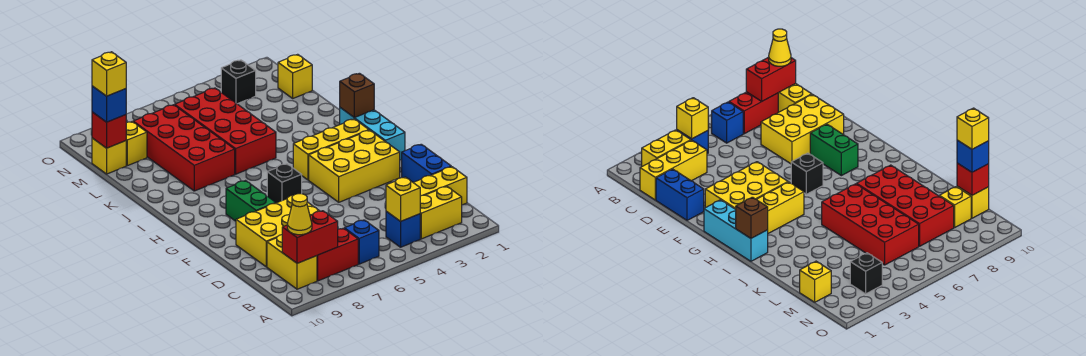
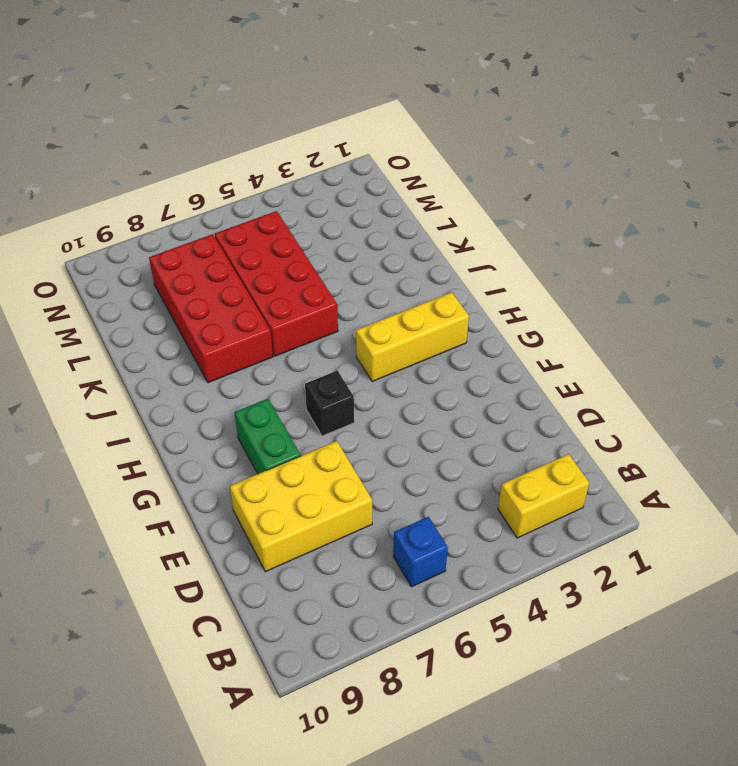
none -> blue 1x1 brick [386,211,420,247]
none -> red 1x2 brick [317,228,358,281]
none -> yellow 1x2 brick [267,235,317,289]

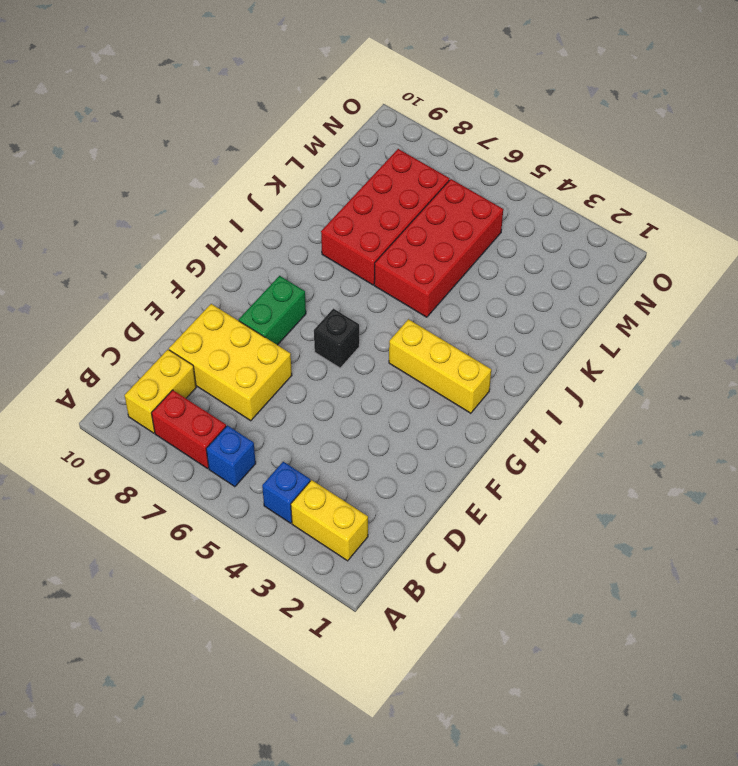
none -> yellow 1x3 brick [413,167,467,205]
none -> blue 1x2 brick [402,144,451,182]
none -> yellow 2x3 brick [309,130,400,202]

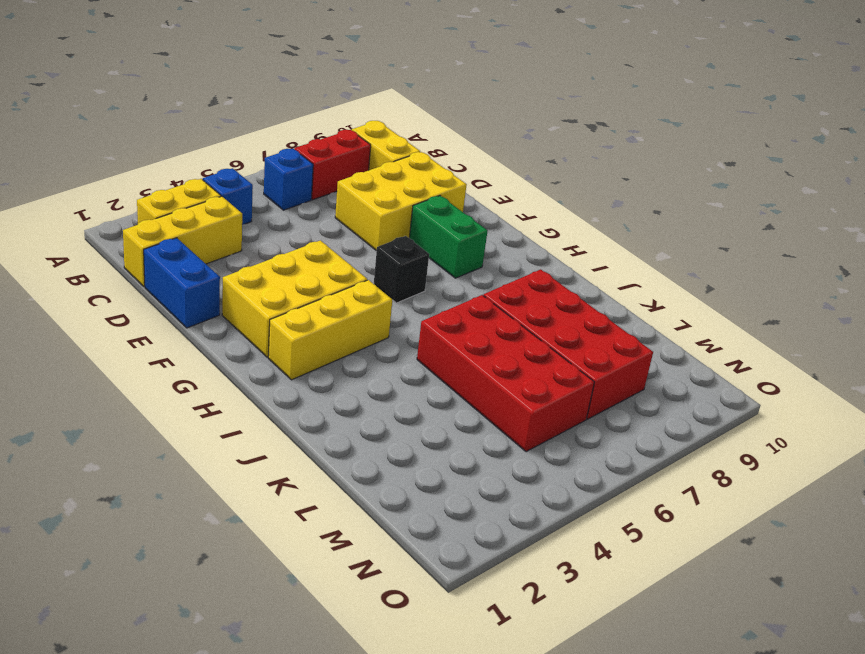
none -> cyan 1x3 brick [340,108,405,160]
none -> yellow 1x1 brick [278,54,312,98]
none -> yellow 1x1 brick [126,122,147,166]

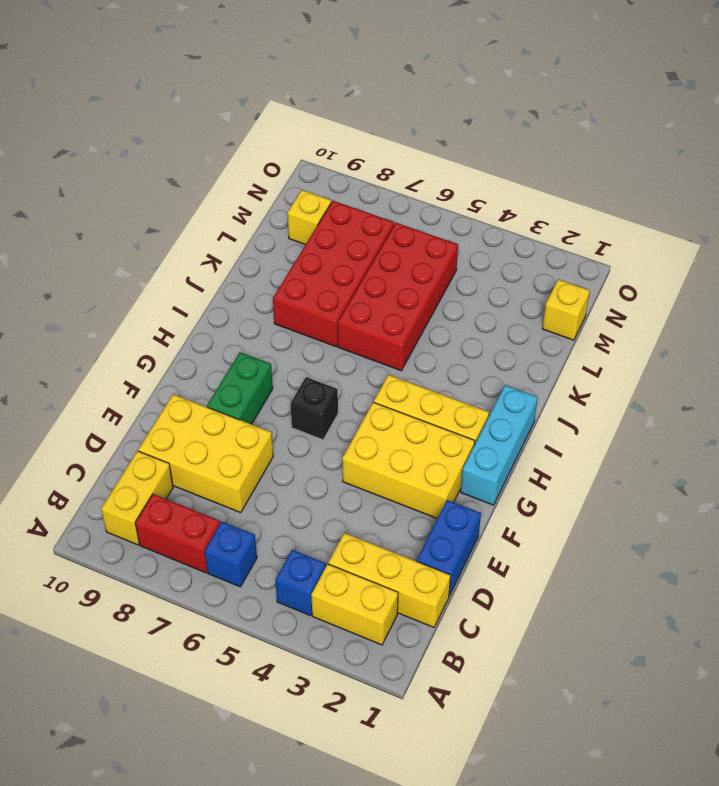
none -> yellow 1x1 brick [92,138,126,174]
none -> black 1x1 brick [221,60,256,104]
none -> yellow 1x1 brick [386,177,420,221]

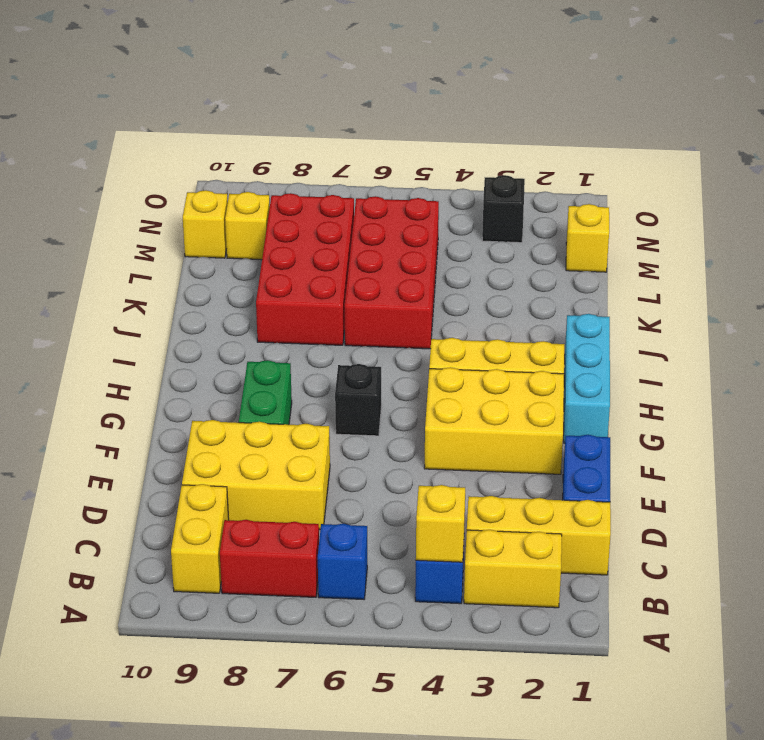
none -> red 1x2 brick [282,211,338,263]
none -> brown 1x1 brick [340,73,374,118]
none -> red 1x1 brick [92,112,126,148]

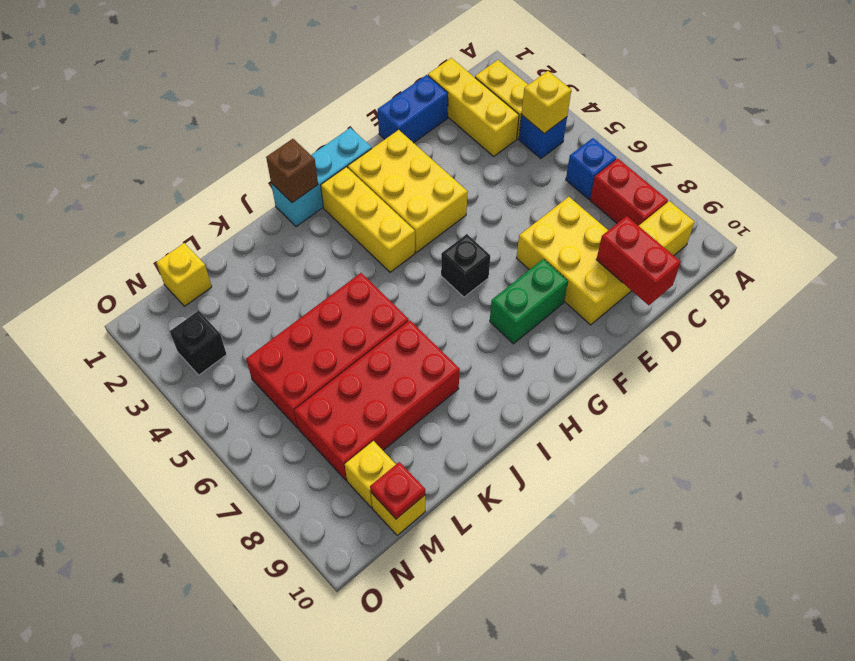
red 1x2 brick [596,216,681,305] -> red 1x2 brick moved to [282,211,338,263]
red 1x1 plate [370,462,425,519] -> red 1x1 brick [92,112,126,148]
none -> yellow 1x1 cone [287,194,312,235]
none -> blue 1x1 brick [92,86,126,122]
none -> yellow 1x1 brick [92,52,126,96]

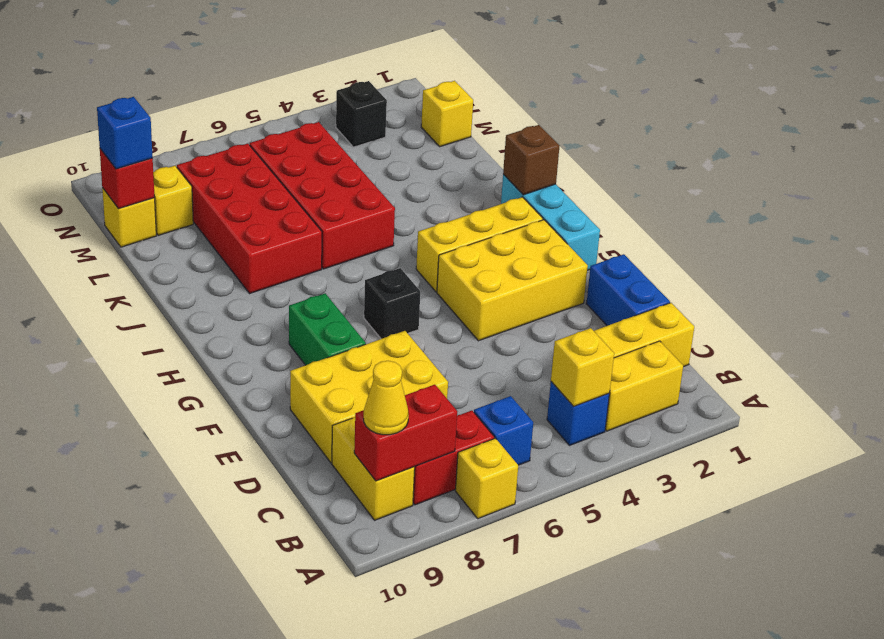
yellow 1x1 brick [455,438,518,519] -> yellow 1x1 brick moved to [92,52,126,96]

